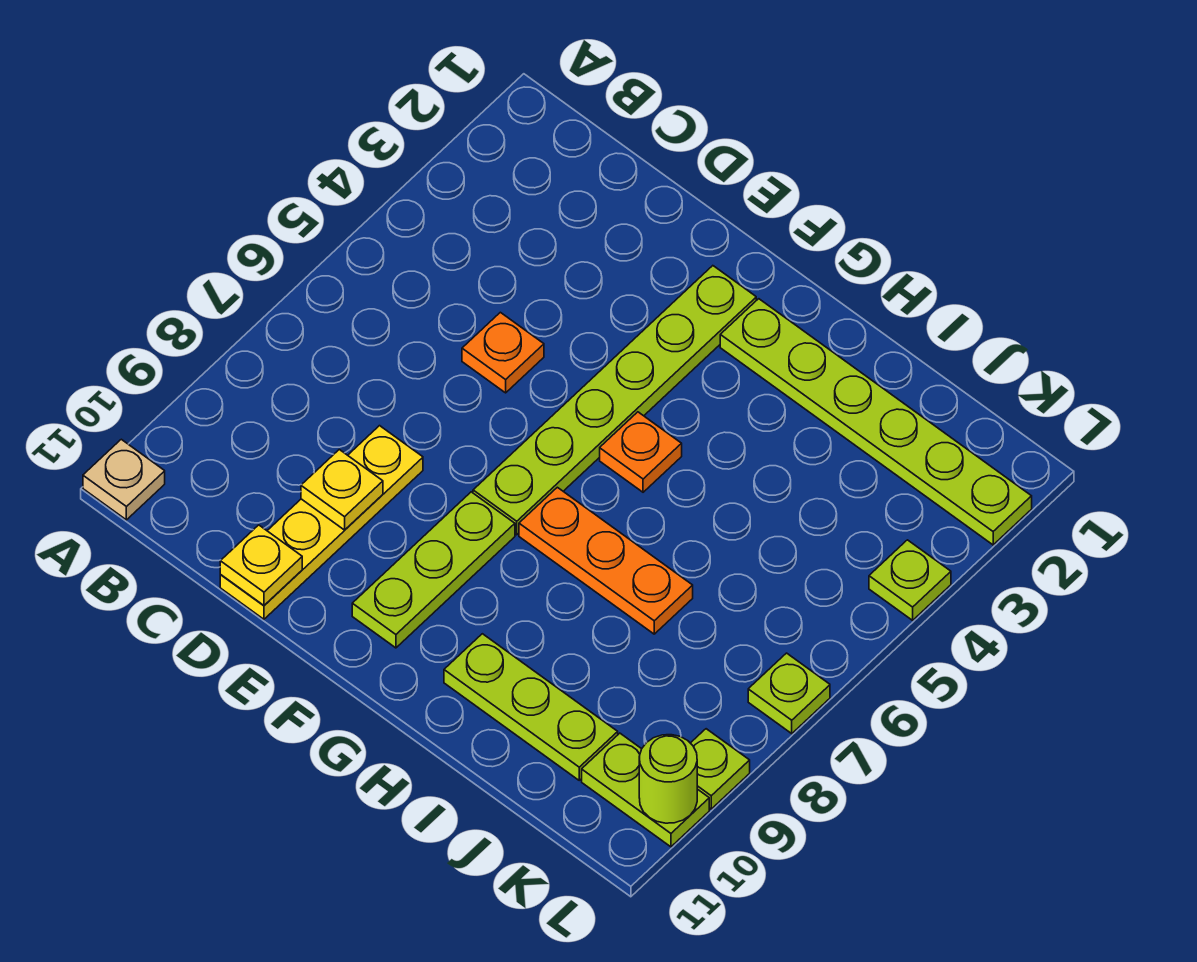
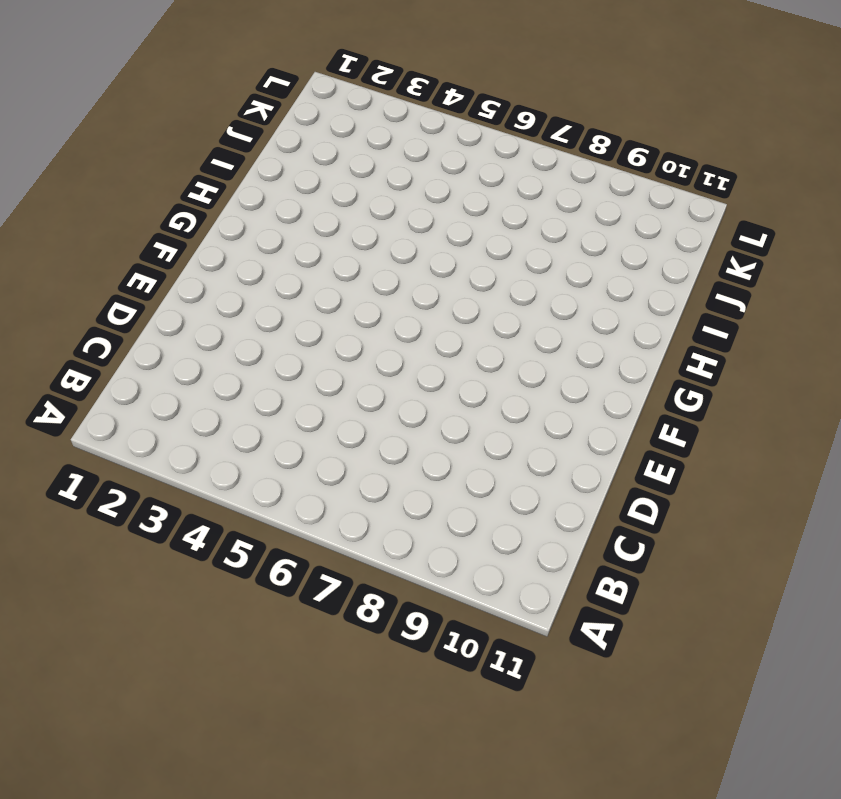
none -> tan 1x1 plate [83,439,165,520]
none -> orange 1x1 plate [462,312,544,393]
none -> yellow 1x4 plate [220,426,423,619]

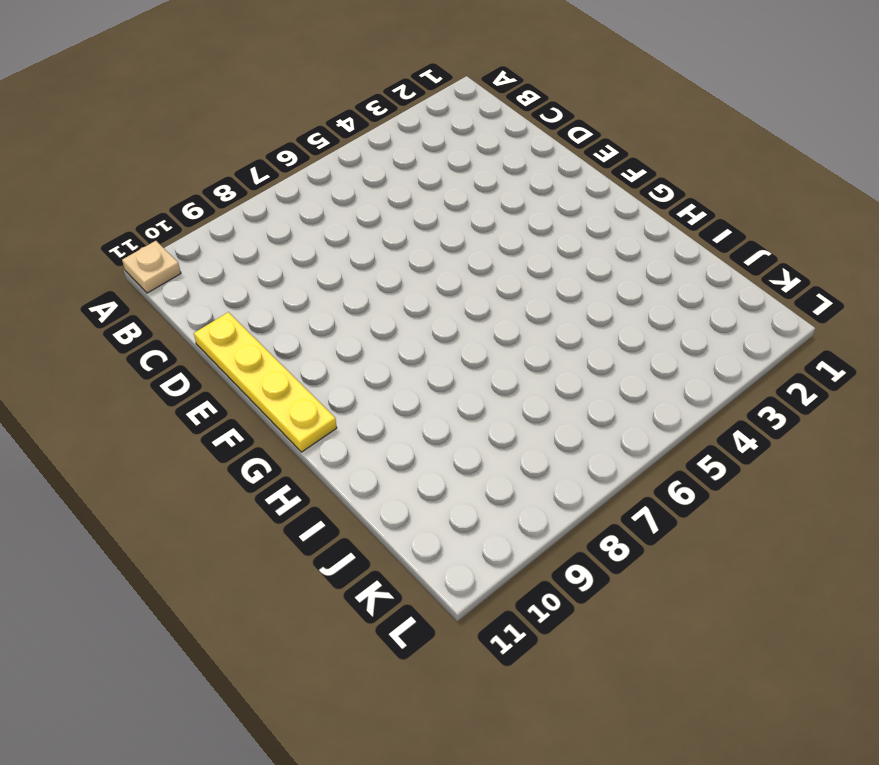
yellow 1x4 plate [194,312,337,452] -> yellow 1x4 plate turned to [220,426,423,619]
none -> orange 1x1 plate [462,312,544,393]
none -> lime 1x6 plate [473,266,756,535]
none -> lime 1x3 plate [352,492,515,648]

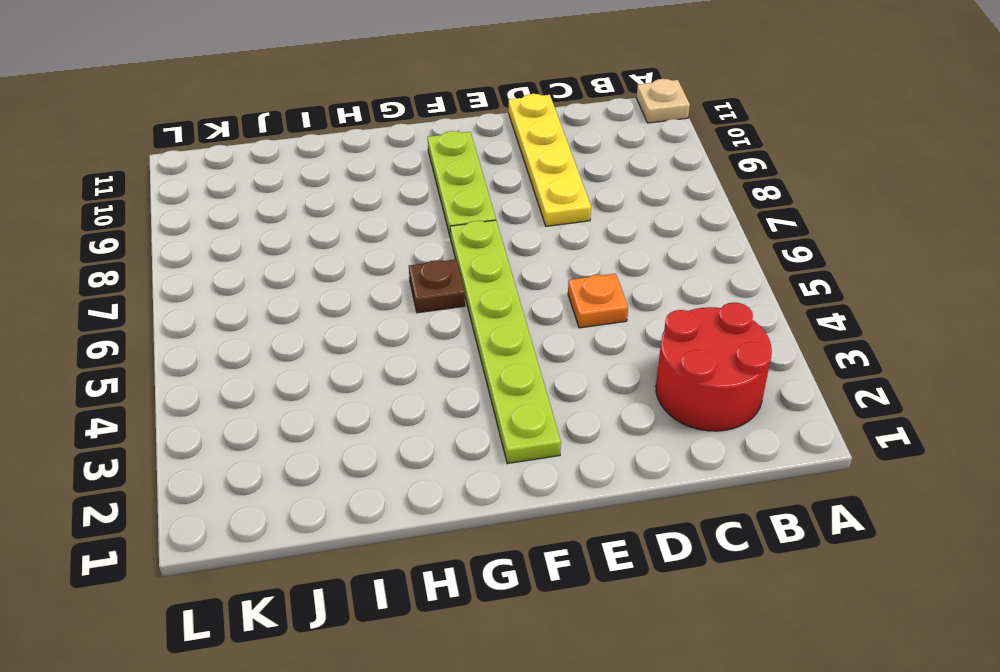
red 2x2 round brick [656,302,772,431] -> none
brown 1x1 plate [409,259,465,313] -> none
none -> lime 1x6 plate [720,299,1032,545]
none -> orange 1x1 plate [600,412,682,492]
none -> orange 1x3 plate [519,487,693,634]

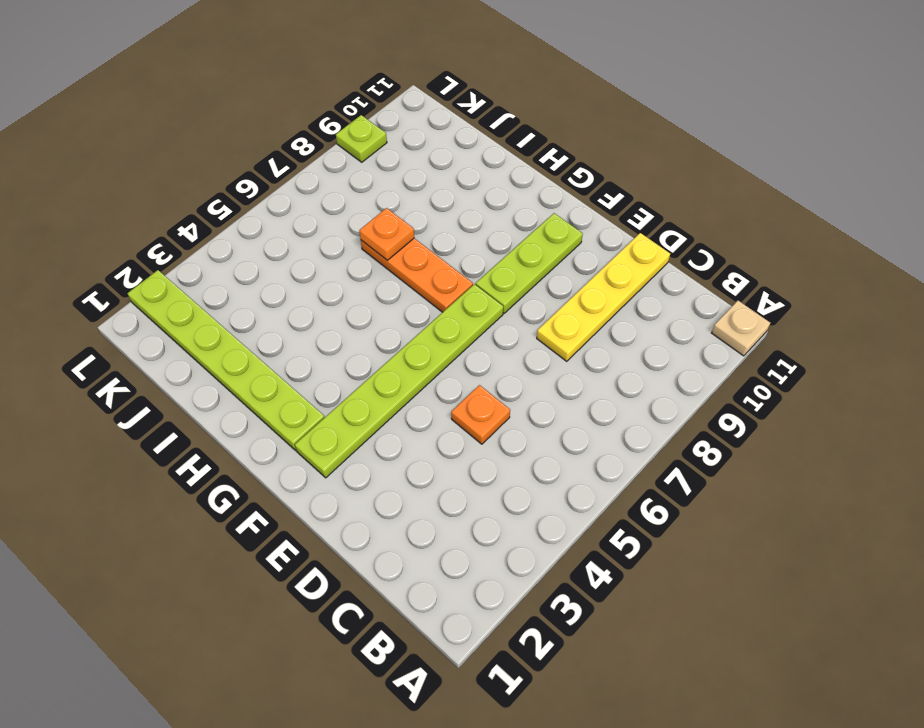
orange 1x1 plate [359,208,414,261] -> orange 1x1 plate moved to [600,412,682,492]
none -> lime 1x3 plate [444,634,618,780]
none -> lime 1x2 plate [582,733,709,847]
none -> lime 1x1 plate [869,540,951,620]

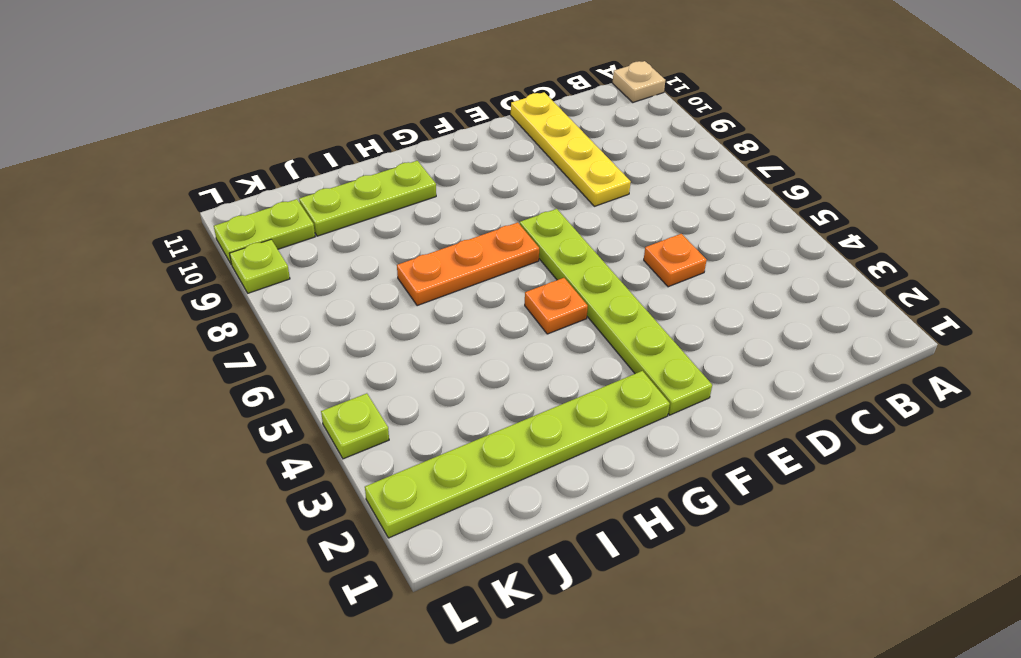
none -> lime 1x3 plate [352,492,515,648]
none -> lime 1x1 plate [748,653,830,734]
none -> yellow 1x1 plate [301,450,383,530]

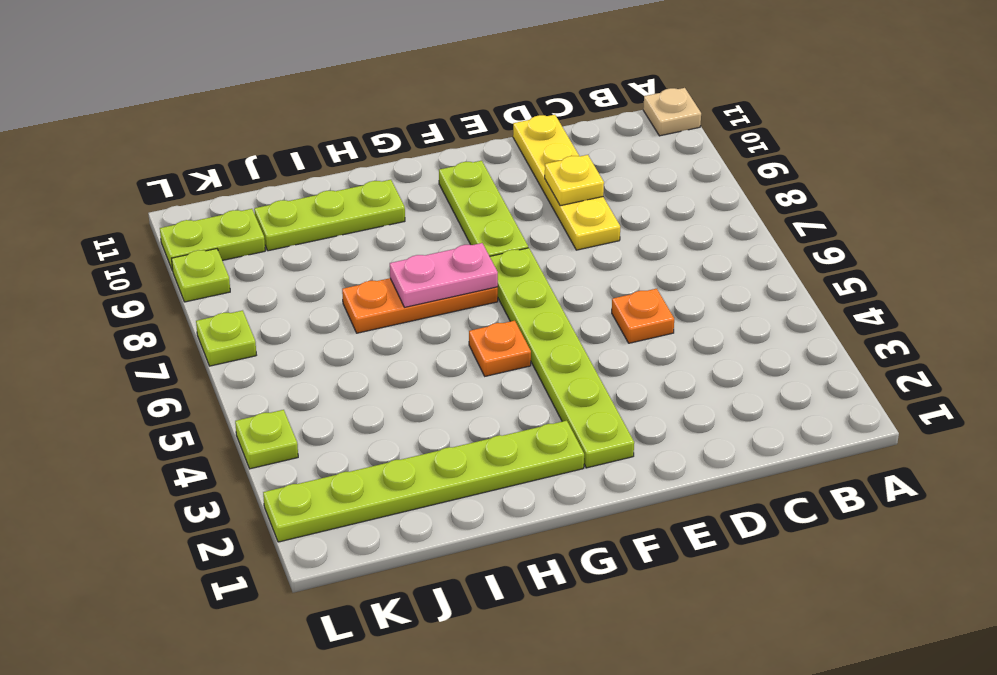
pink 1x2 plate [390,243,498,307] -> none
none -> yellow 1x1 plate [220,525,302,605]
none -> lime 1x1 round brick [639,735,697,823]

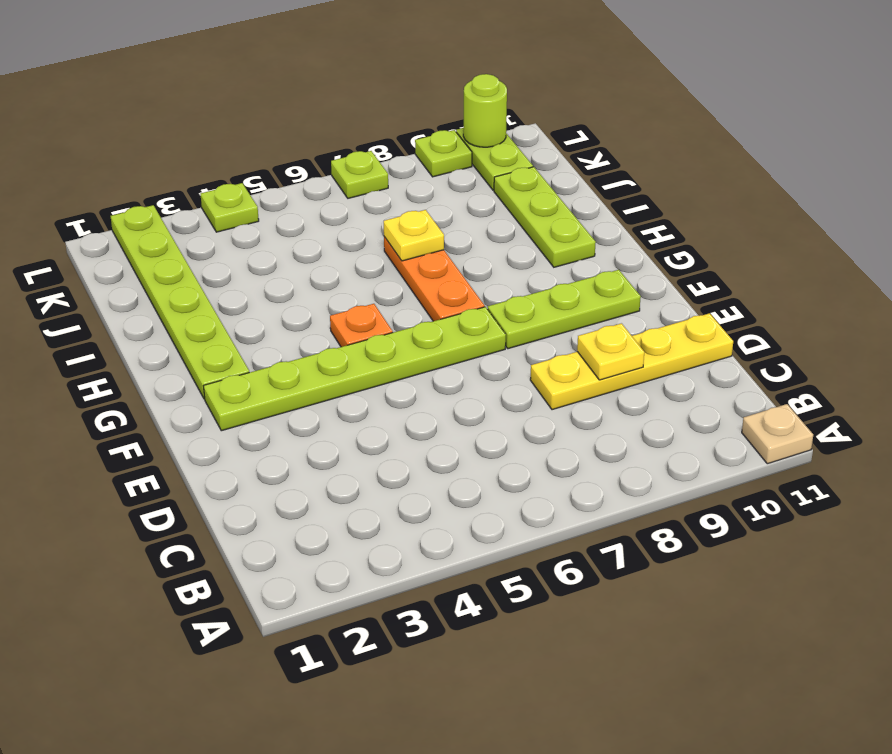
yellow 1x1 plate [384,210,444,261] -> yellow 1x1 plate moved to [220,525,302,605]
none -> orange 1x1 plate [462,312,544,393]

